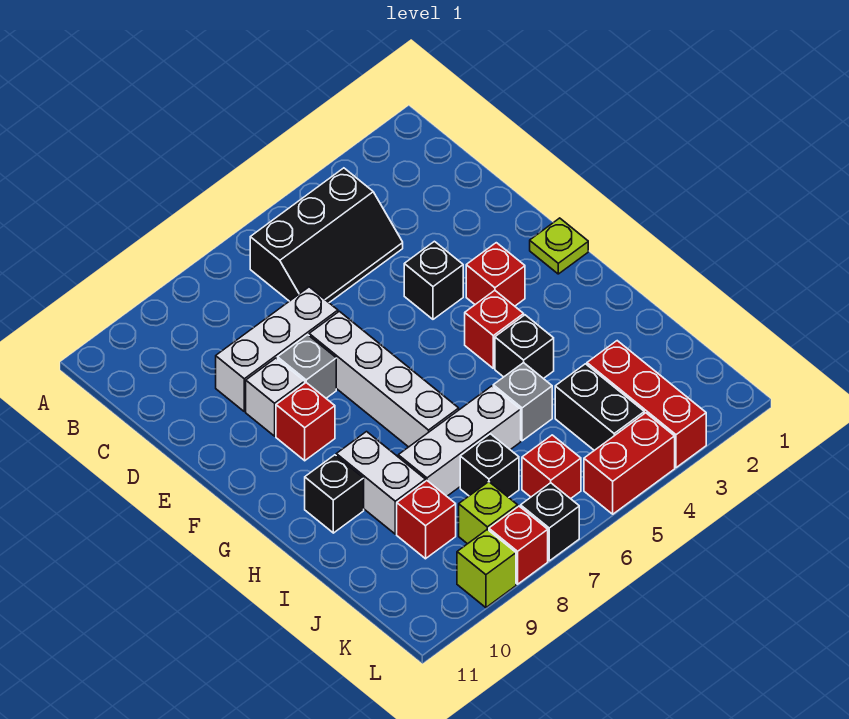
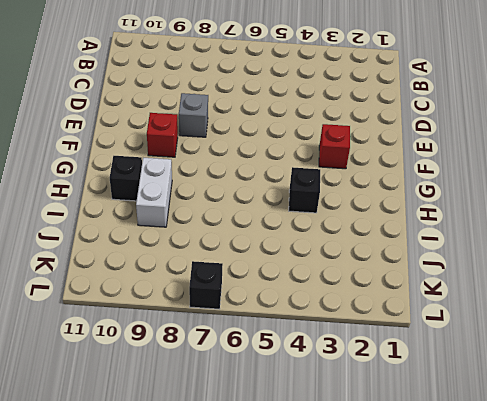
none -> black 2x3 slope [250,168,403,303]
none -> white 1x3 brick [216,287,338,412]
none -> black 1x1 brick [404,241,463,319]

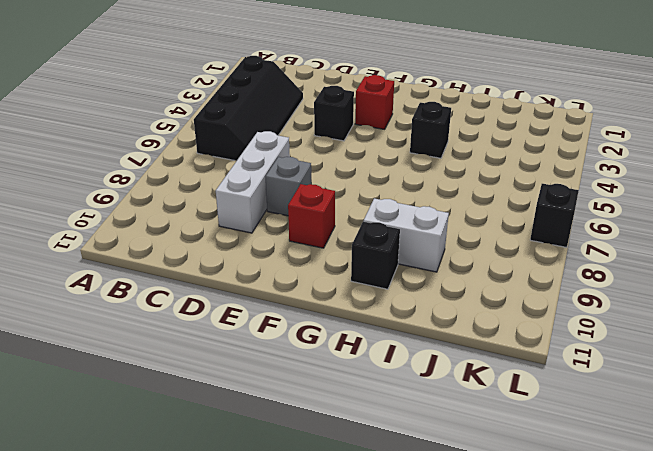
black 2x4 slope [194,56,303,161] -> black 2x3 slope [250,168,403,303]
none -> white 1x4 brick [309,311,459,447]
none -> white 1x1 brick [246,358,305,436]
none -> lime 1x1 plate [530,218,588,274]

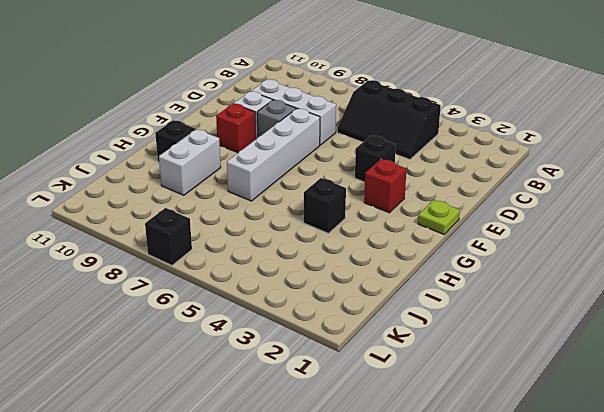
none -> red 1x1 brick [465,290,524,368]
none -> grey 1x1 brick [493,363,552,441]
none -> white 1x3 brick [398,386,521,496]

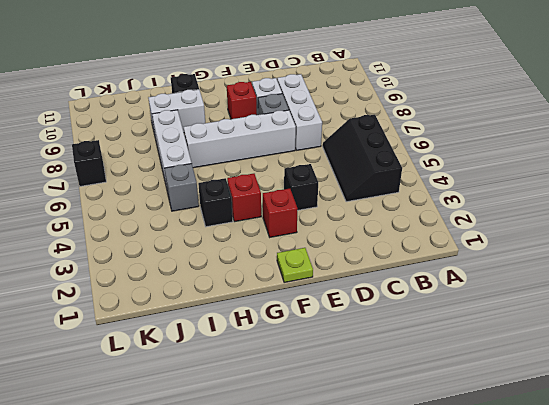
none -> red 1x3 brick [587,341,706,468]
none -> black 1x2 brick [555,364,644,450]
none -> black 1x1 brick [460,434,519,497]

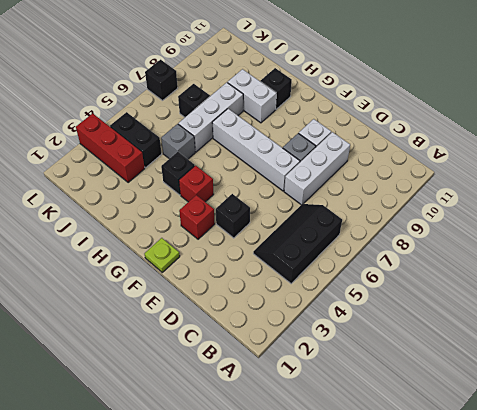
none -> red 1x1 brick [276,383,335,461]
none -> red 1x1 brick [397,481,456,559]
none -> red 1x1 brick [522,435,581,499]

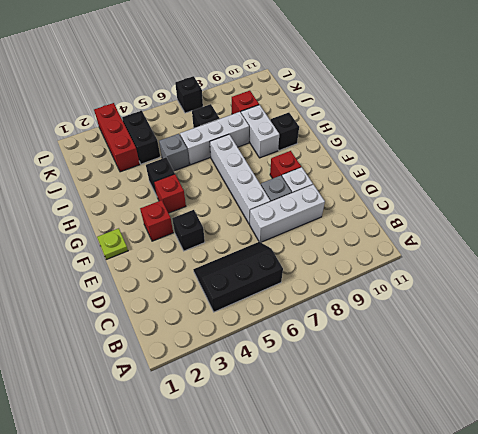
none -> red 1x1 brick [522,435,581,499]
none -> lime 1x1 brick [459,482,518,544]
none -> red 1x2 brick [584,413,675,514]

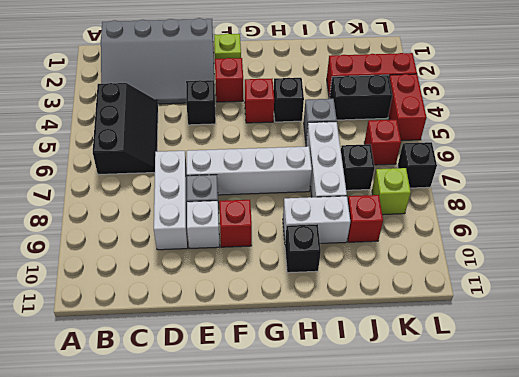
grey 3x4 slope [101,18,215,104] -> none
none -> red 1x1 brick [489,506,548,584]
none -> lime 1x1 brick [457,529,516,608]

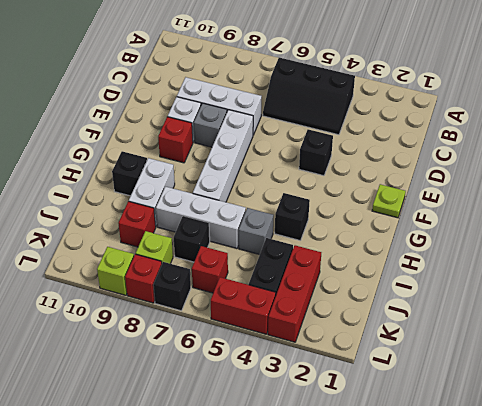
none -> red 1x1 brick [466,243,525,306]
none -> red 1x1 brick [465,290,524,368]

